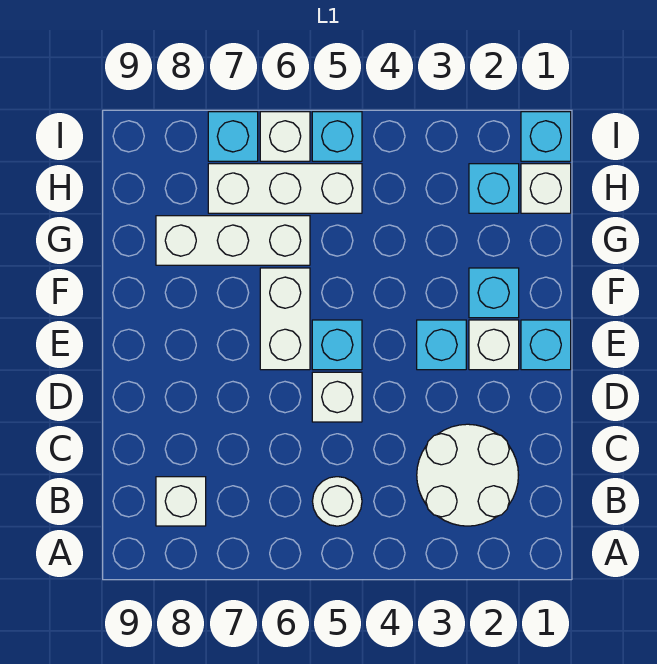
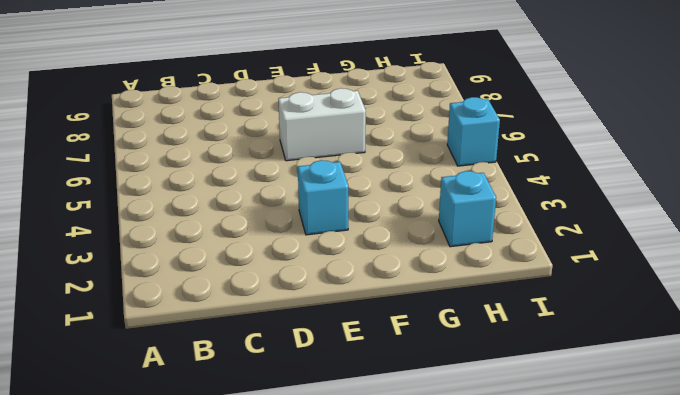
none -> white 2x2 round brick [417,424,518,526]
none -> white 1x1 round brick [312,477,362,526]
none -> white 1x1 brick [156,477,206,526]

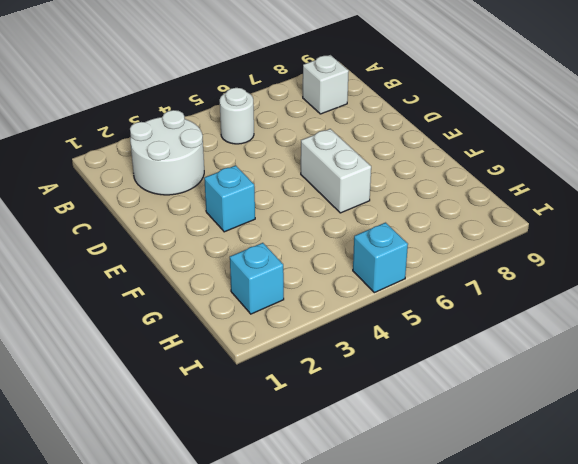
none -> white 1x1 brick [312,372,362,422]
none -> cyan 1x1 brick [521,320,571,370]
none -> white 1x1 brick [469,320,519,370]

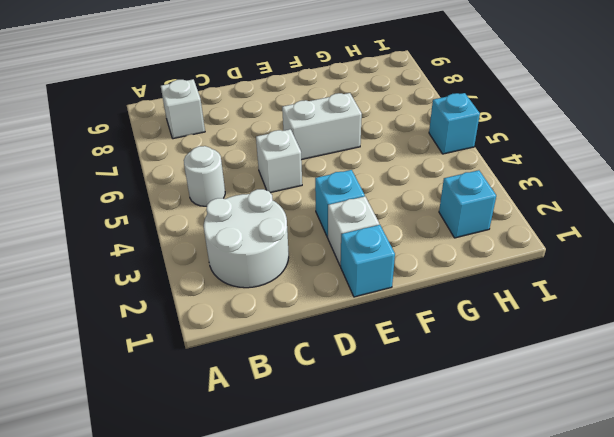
none -> cyan 1x1 brick [312,320,362,370]
none -> cyan 1x1 brick [469,268,519,318]
none -> white 1x3 brick [156,216,310,265]

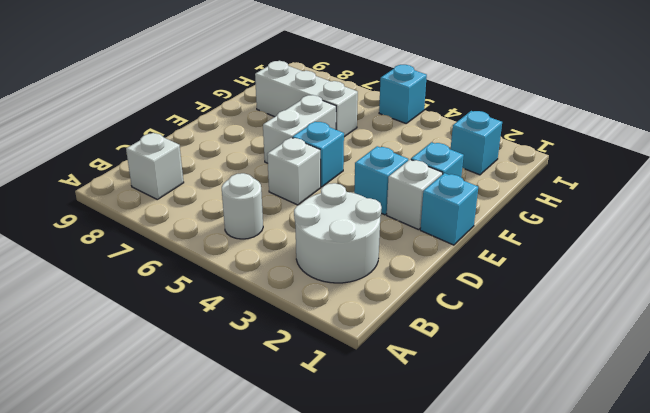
none -> white 1x1 brick [521,164,571,213]
none -> white 1x3 brick [208,164,362,213]
none -> cyan 1x1 brick [521,112,571,161]

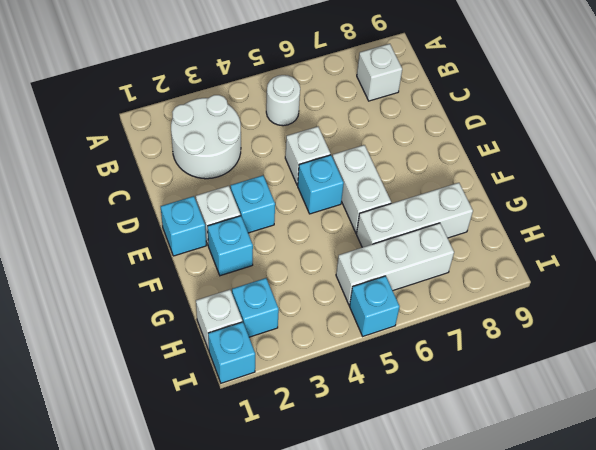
none -> white 1x1 brick [260,112,310,161]
none -> cyan 1x1 brick [208,112,258,161]

